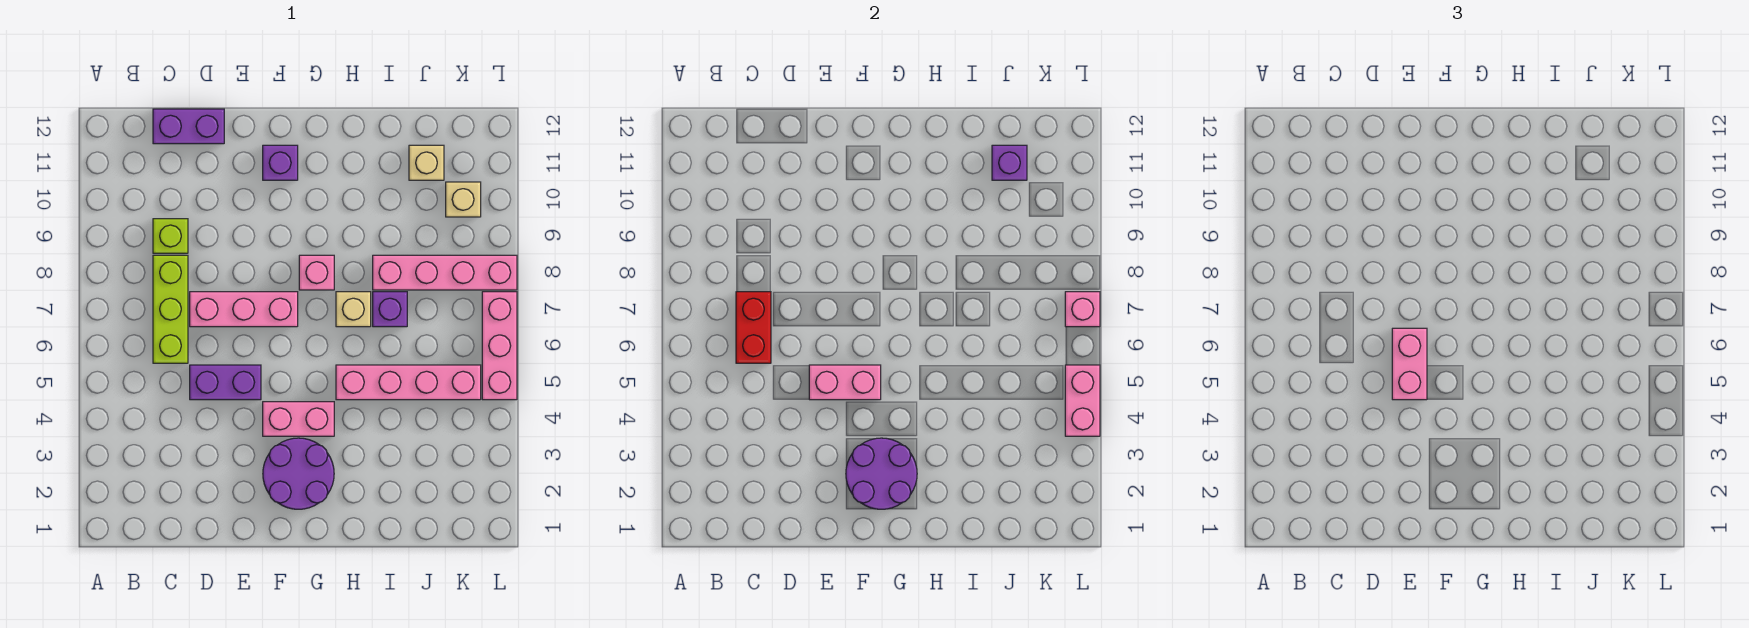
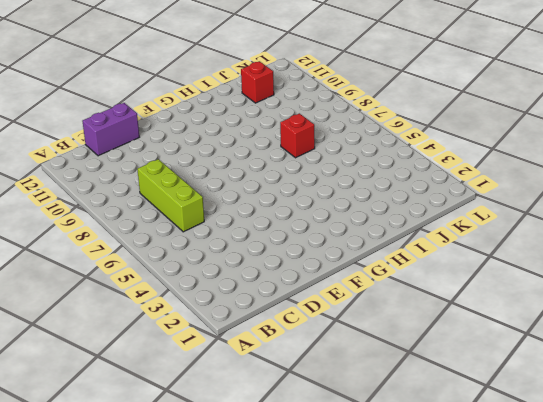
red 1x1 brick [280,113,315,158] -> purple 1x1 brick [373,292,407,327]
red 1x1 brick [241,61,274,103] -> tan 1x1 brick [409,145,444,180]
none -> lime 1x1 brick [153,219,188,253]
none -> purple 1x2 brick [190,365,261,400]
none -> pink 1x3 brick [190,292,298,327]

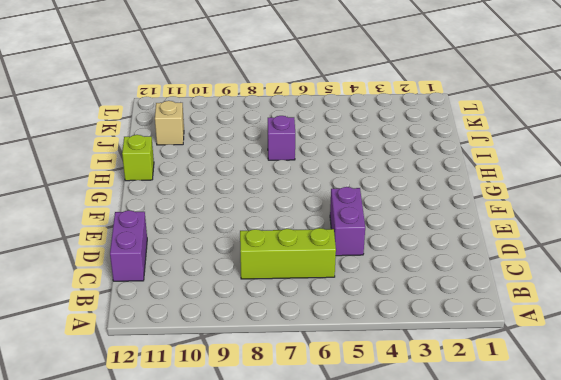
lime 1x1 brick [122,135,154,181] -> lime 1x1 brick moved to [153,219,188,253]
none -> pink 1x3 brick [190,292,298,327]
none -> purple 2x2 round brick [263,438,334,509]
none -> pink 1x2 brick [263,402,334,436]

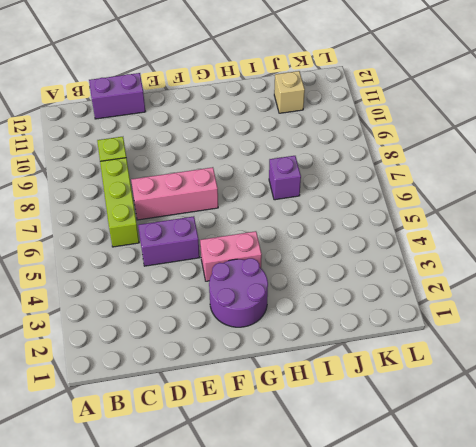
none -> purple 1x1 brick [263,145,298,180]
none -> pink 1x1 brick [299,255,334,290]
none -> pink 1x4 brick [336,365,481,400]

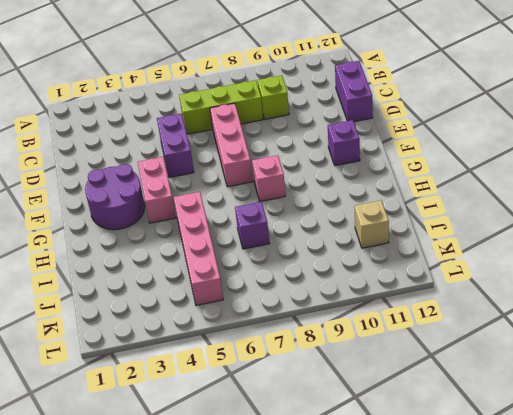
none -> tan 1x1 brick [336,292,371,327]
none -> pink 1x4 brick [373,255,517,290]
none -> tan 1x1 brick [446,182,481,217]

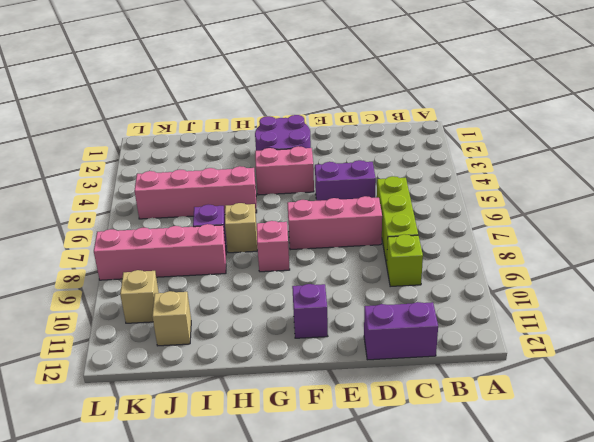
none -> pink 1x3 brick [482,292,517,400]
none -> red 1x2 brick [736,292,771,363]
none -> pink 1x2 brick [809,365,881,400]

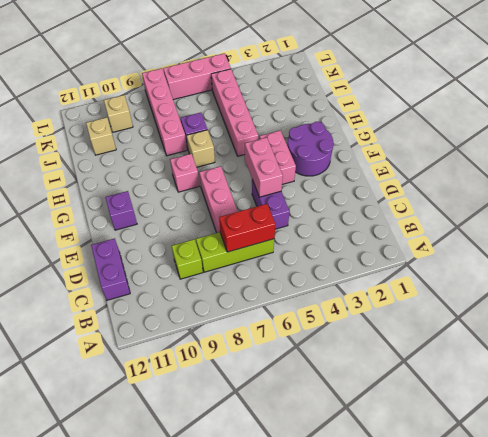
none -> purple 2x2 round brick [846,438,917,509]
none -> purple 1x1 brick [992,145,1027,180]
none -> pink 1x2 brick [1065,365,1100,436]

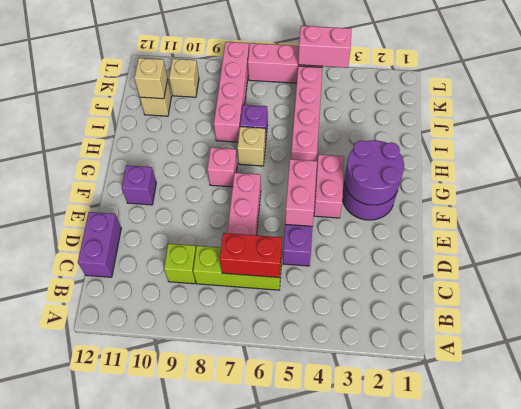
tan 1x1 brick [134,58,168,99] -> purple 1x1 brick [992,145,1027,180]
none -> pink 1x1 brick [1065,292,1100,327]
none -> pink 1x2 brick [1392,328,1427,400]

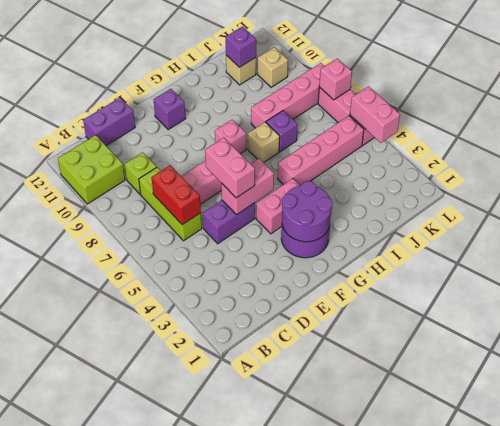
lime 2x2 brick [58,135,125,204] -> none

